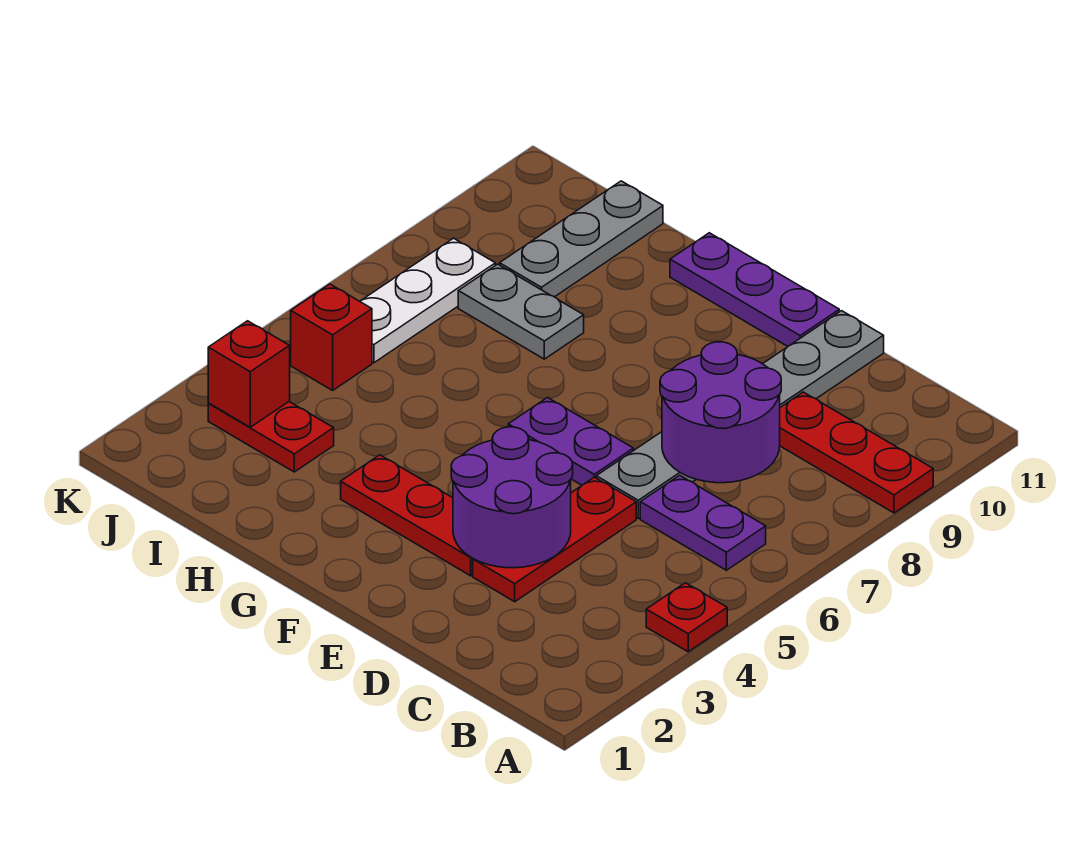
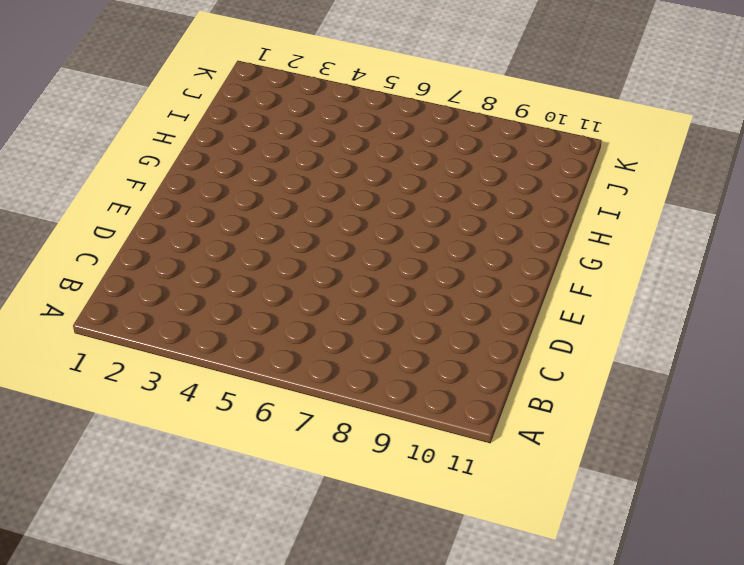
none -> red 1x1 plate [646,583,727,652]
none -> red 1x3 plate [780,392,933,513]
none -> purple 1x2 plate [640,475,766,570]

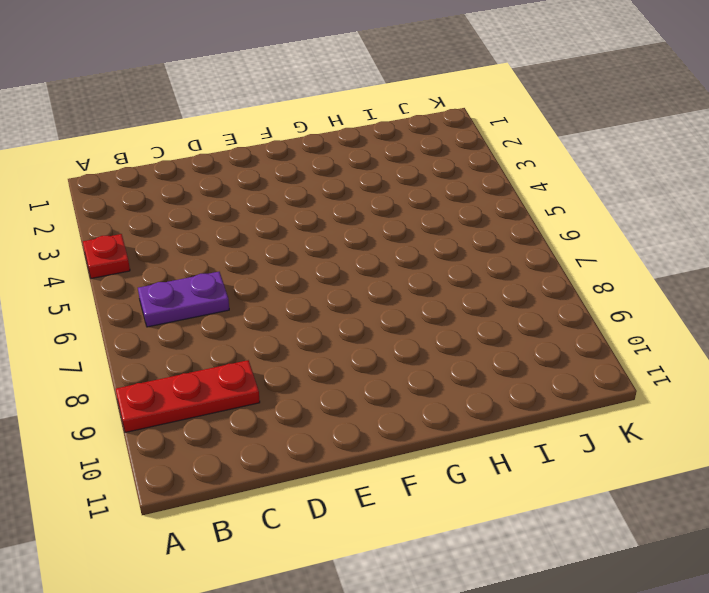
none -> red 1x3 plate [473,477,636,602]
none -> grey 1x6 plate [596,311,884,518]
none -> red 1x3 plate [341,455,473,576]

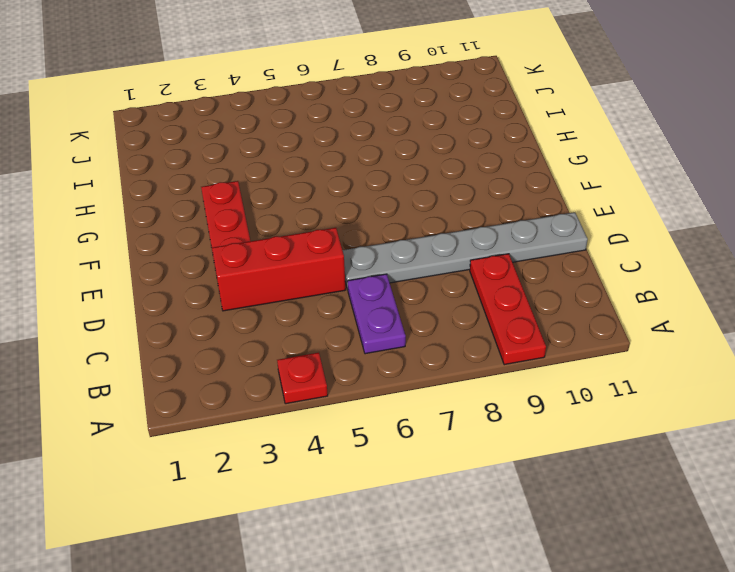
red 1x3 brick [212,228,346,311] -> red 1x3 plate [473,477,636,602]
none -> purple 1x2 plate [508,398,633,485]
none -> purple 1x3 plate [670,233,839,346]
none -> grey 1x2 plate [458,264,584,359]

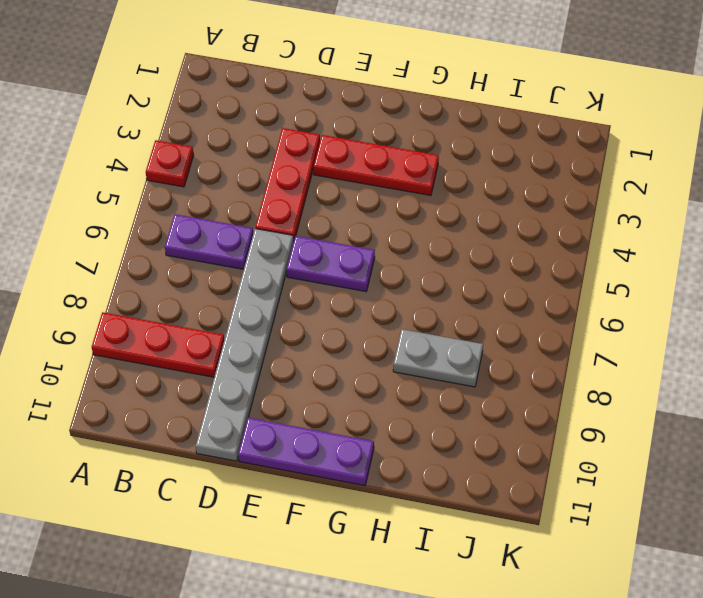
none -> red 1x2 plate [208,402,334,472]
none -> grey 1x3 plate [500,181,663,297]
none -> red 1x1 brick [291,284,372,390]

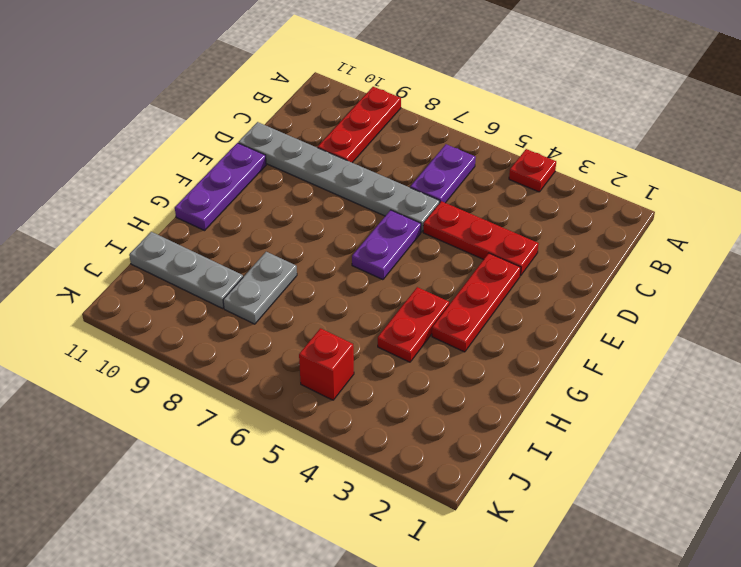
red 1x2 plate [378,287,449,362] -> red 1x2 plate moved to [208,402,334,472]
none -> white 1x3 plate [360,238,495,363]
none -> purple 2x2 round brick [660,342,781,483]
none -> purple 2x2 round brick [451,427,573,568]

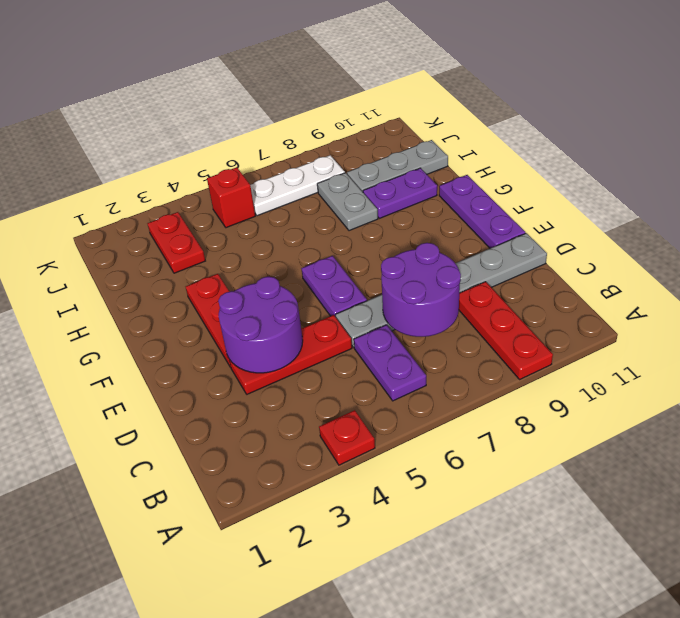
purple 1x2 plate [363,168,437,218] -> none
none -> red 1x1 brick [208,321,290,427]

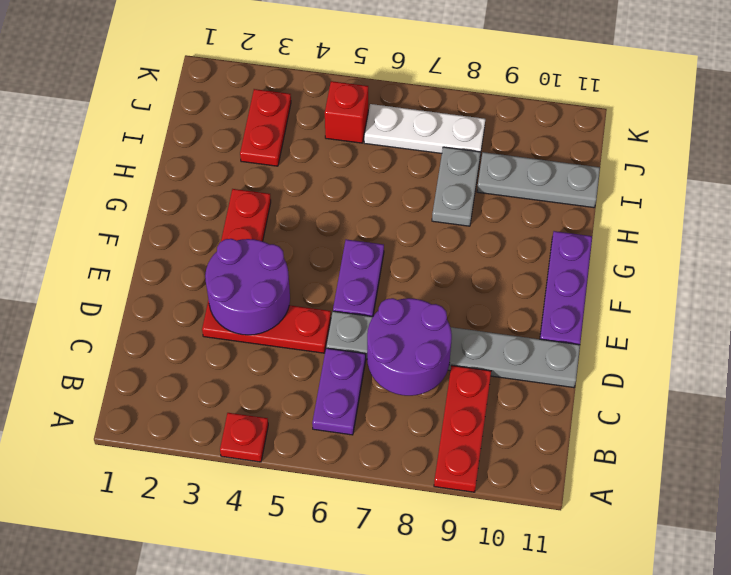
none -> red 1x1 brick [208,321,290,427]

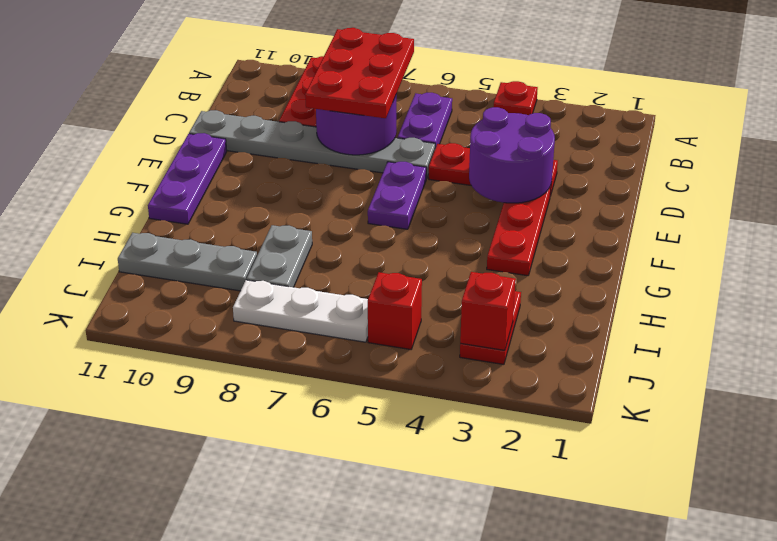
red 2x3 plate [305,28,414,118] -> none

